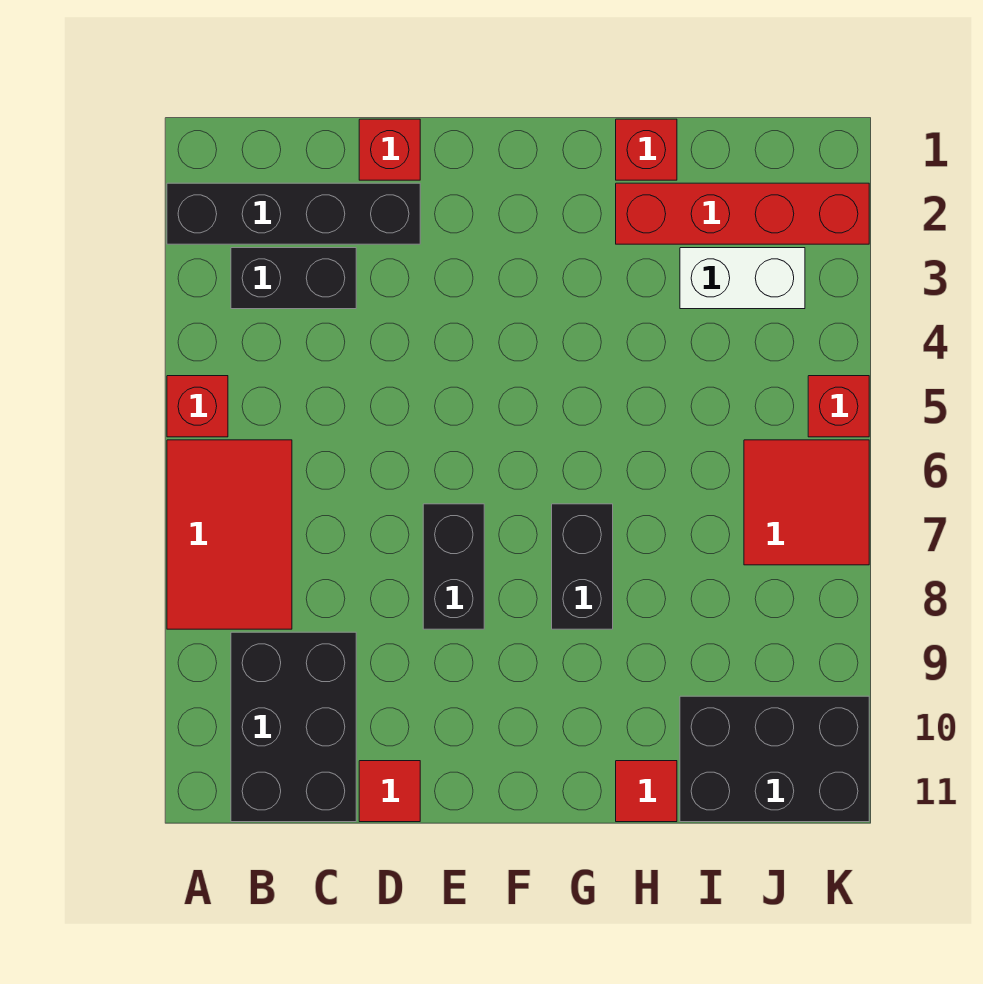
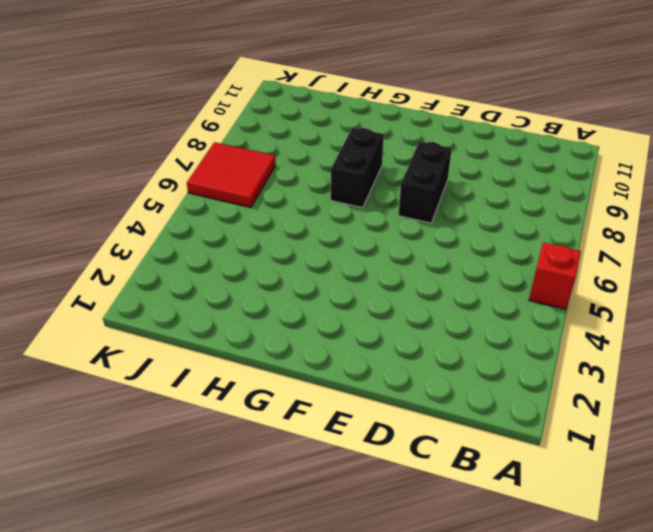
none -> black 1x4 brick [167,183,420,244]
none -> red 2x3 tile [167,440,292,629]
none -> black 1x2 brick [231,248,356,309]

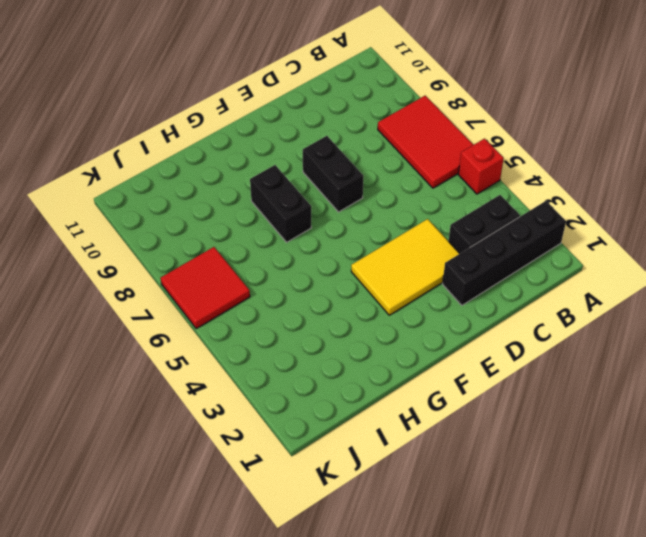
yellow 2x3 tile [351,219,460,315] -> none
none -> black 2x3 brick [231,632,356,822]
none -> red 1x1 brick [359,119,420,180]
none -> red 1x1 tile [359,761,420,822]

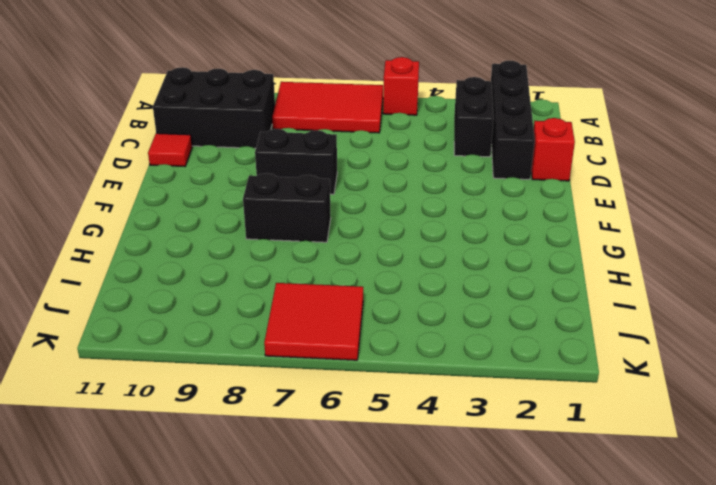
none -> red 1x1 brick [616,119,677,180]
none -> red 1x4 brick [616,183,869,244]
none -> red 1x1 tile [616,761,677,822]

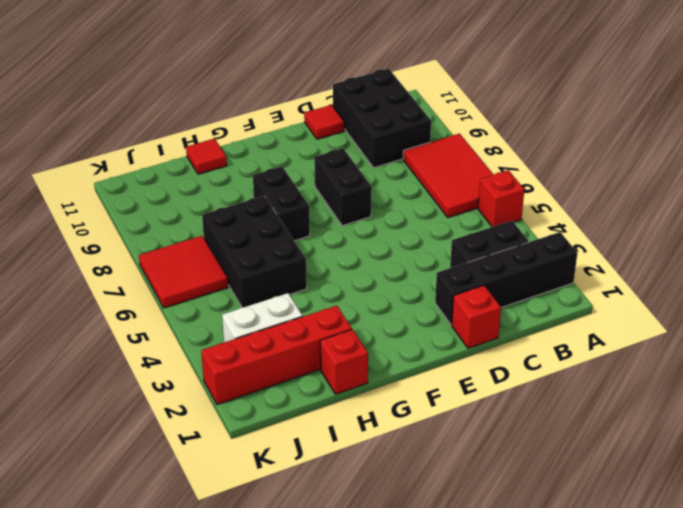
black 2x3 brick [202,196,307,307] -> black 2x3 brick turned to [680,696,869,822]
none -> red 1x1 brick [808,376,869,437]

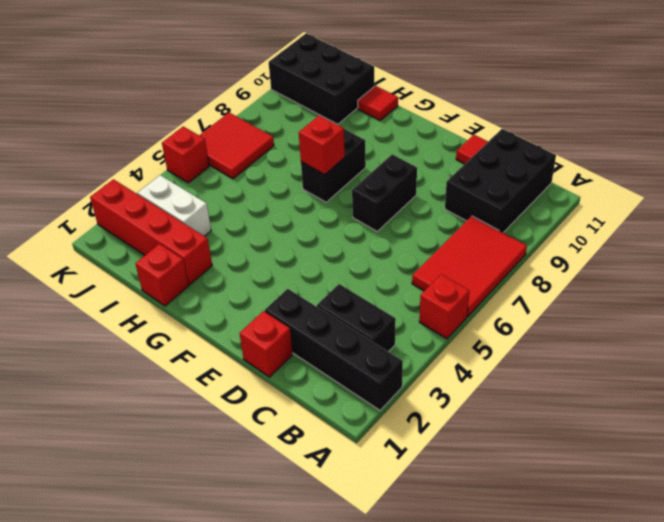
red 1x1 brick [299,115,345,174] -> none

